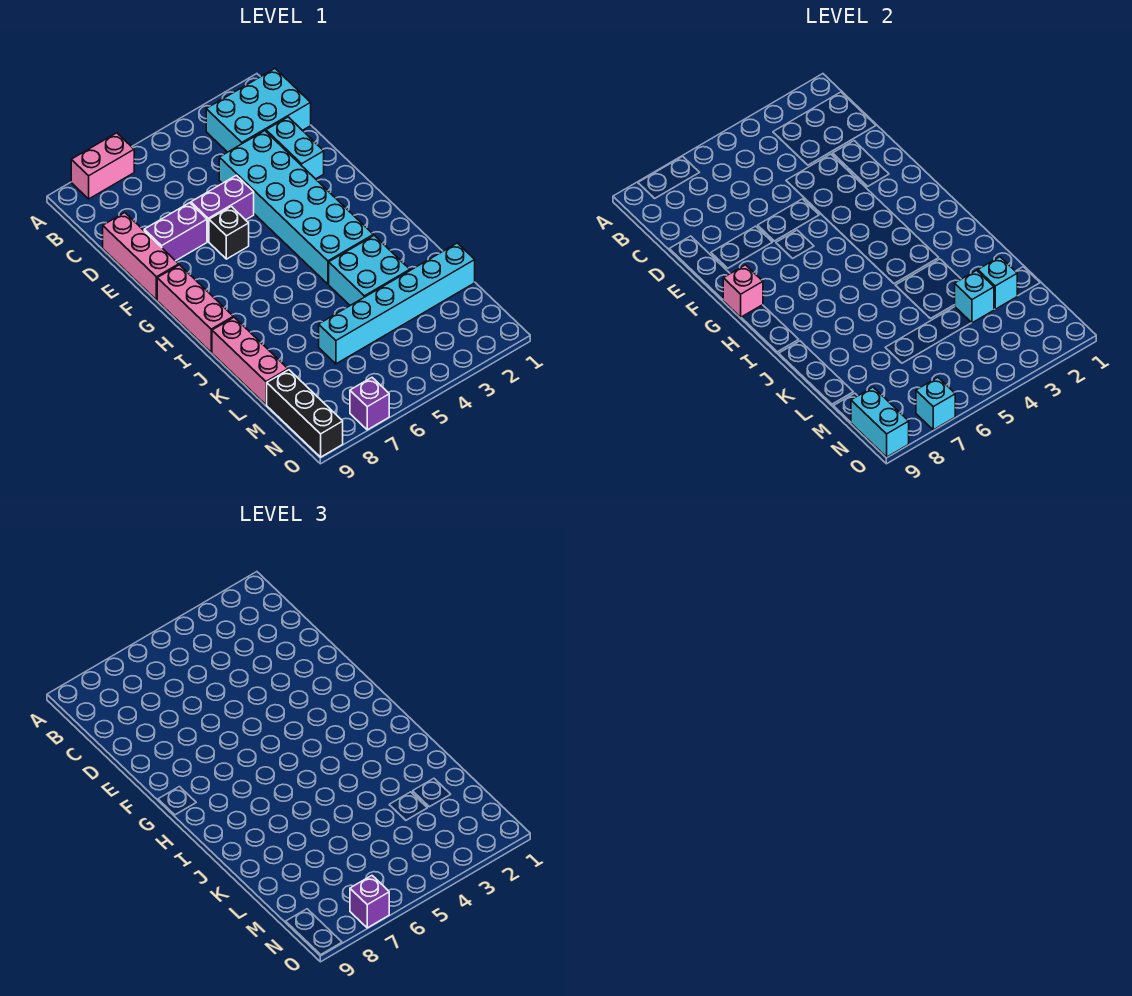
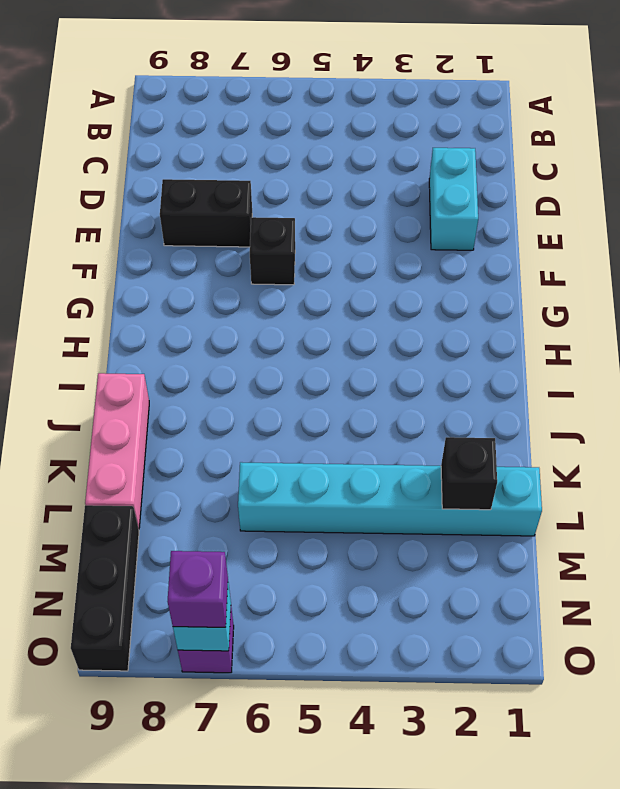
black 1x2 brick [160,179,252,247] -> purple 1x2 brick [144,203,207,261]
black 1x1 brick [441,437,497,510] -> cyan 1x1 brick [978,257,1017,309]
none -> pink 1x2 brick [71,133,134,199]
none -> cyan 2x3 brick [206,69,311,152]
none -> cyan 2x6 brick [219,131,373,284]

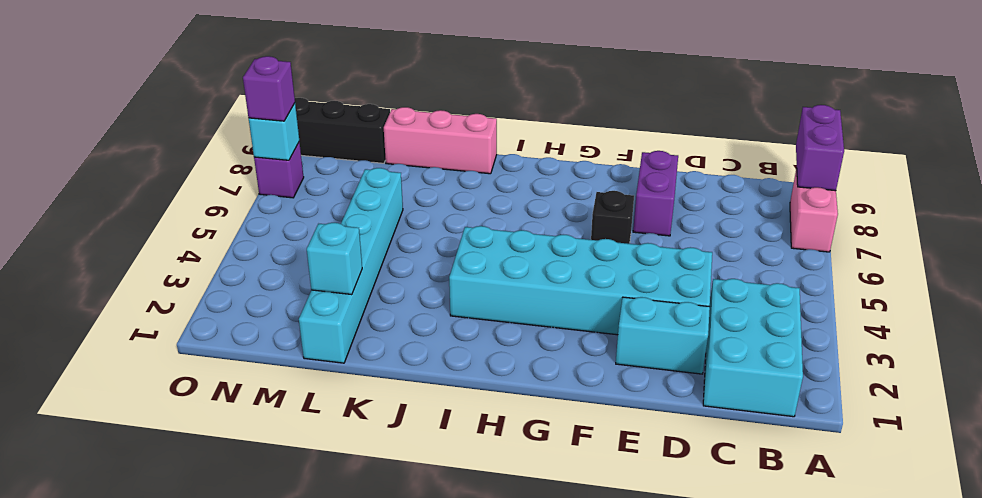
purple 1x2 brick [796,105,844,191] -> purple 1x2 brick moved to [191,175,254,241]
none -> pink 1x3 brick [103,213,179,300]
none -> pink 1x3 brick [157,265,233,352]
none -> cyan 2x2 brick [329,235,410,305]

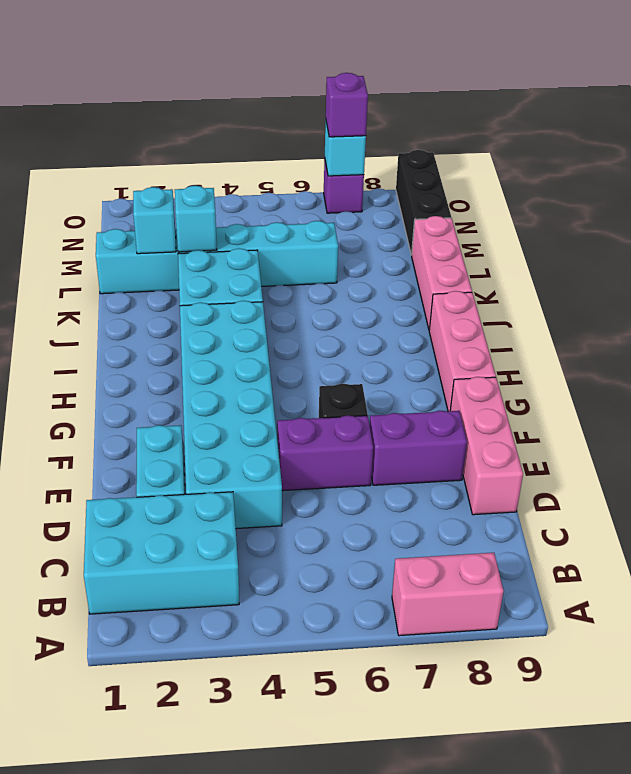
none -> pink 1x1 brick [723,265,763,317]
none -> cyan 1x2 brick [851,387,909,457]

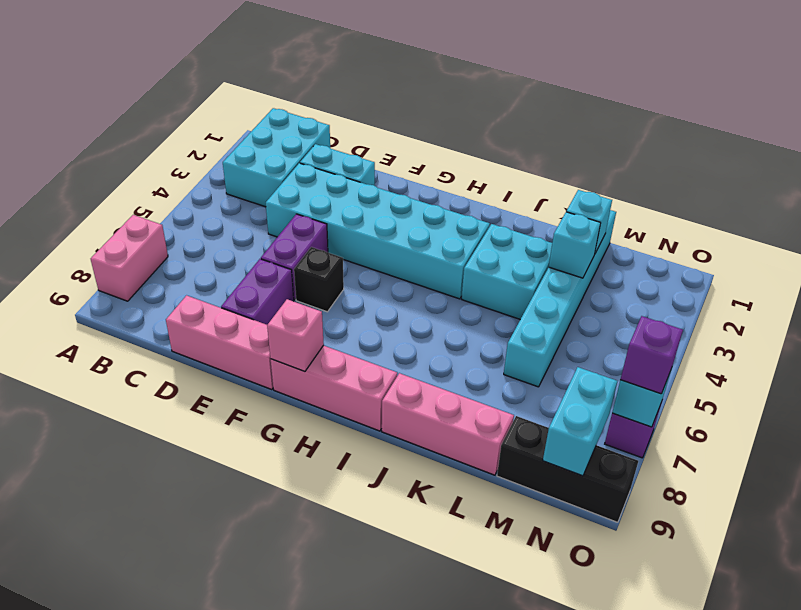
cyan 1x2 brick [543,367,617,476] -> cyan 1x2 brick turned to [851,387,909,457]

